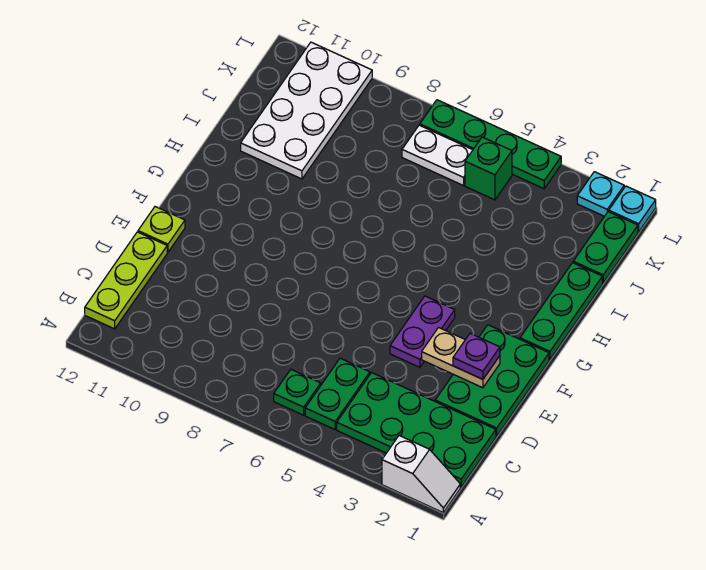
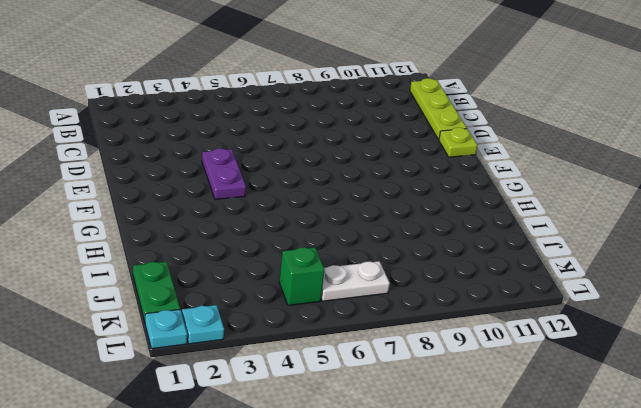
none -> white 1x2 slope [382,436,460,513]
none -> green 2x4 plate [337,373,496,487]
none -> green 1x2 plate [305,358,370,429]

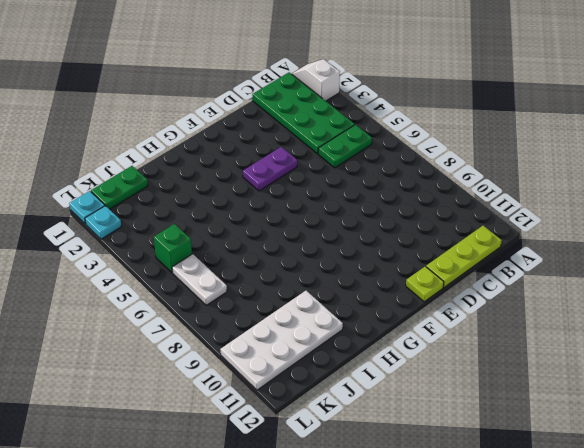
none -> green 1x1 plate [274,370,321,415]
none -> green 2x3 plate [435,325,549,436]
none -> green 1x3 plate [520,263,602,360]

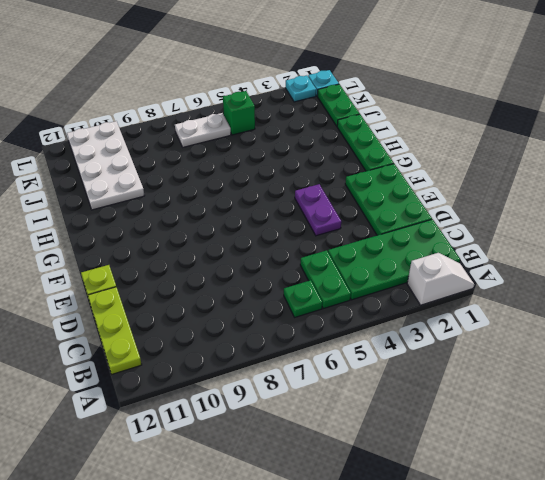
none -> green 1x4 plate [420,100,561,189]
none -> tan 1x2 plate [422,328,500,388]
none -> purple 1x1 plate [453,333,500,379]

